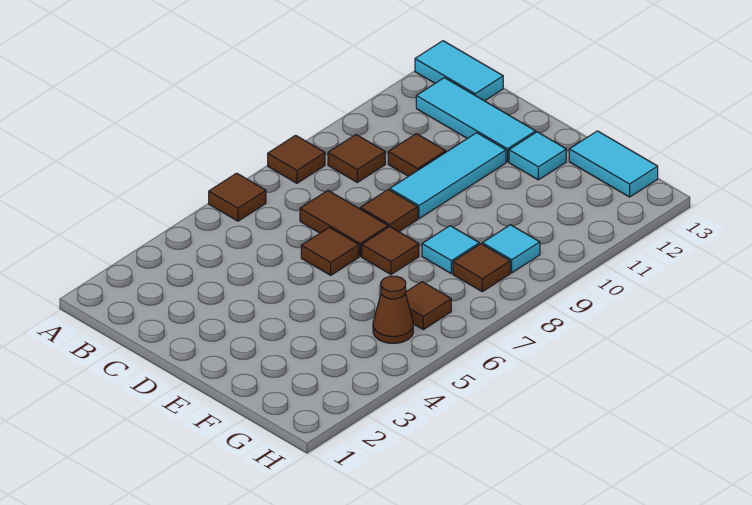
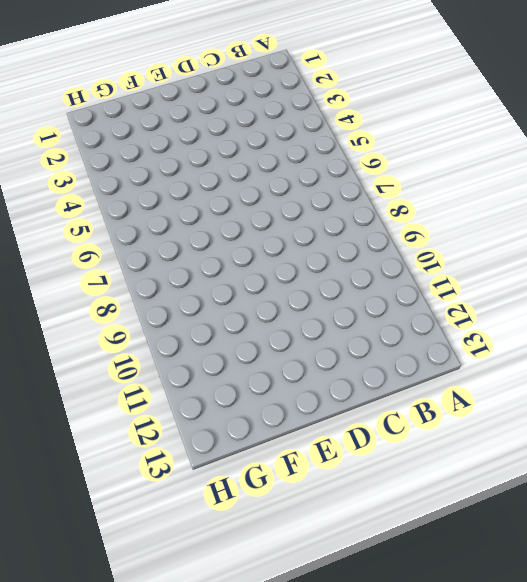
none -> brown 1x1 tile [209,173,266,221]
none -> brown 1x1 tile [268,135,325,183]
none -> cyan 1x2 tile [415,41,503,101]

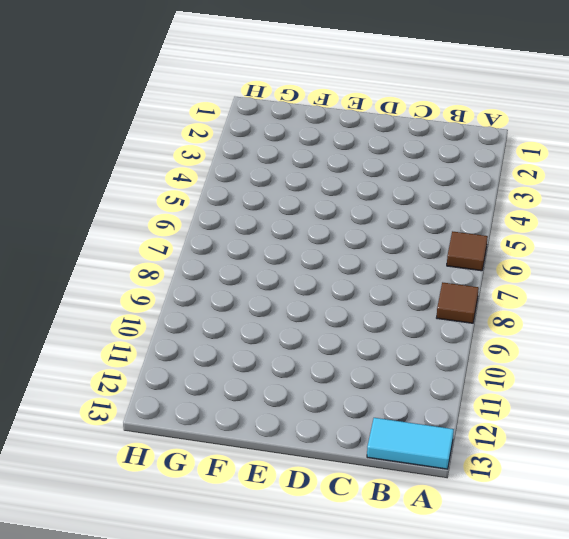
none -> brown 1x1 tile [328,135,385,182]
none -> cyan 1x3 tile [416,78,536,162]
none -> brown 1x2 tile [300,191,388,256]

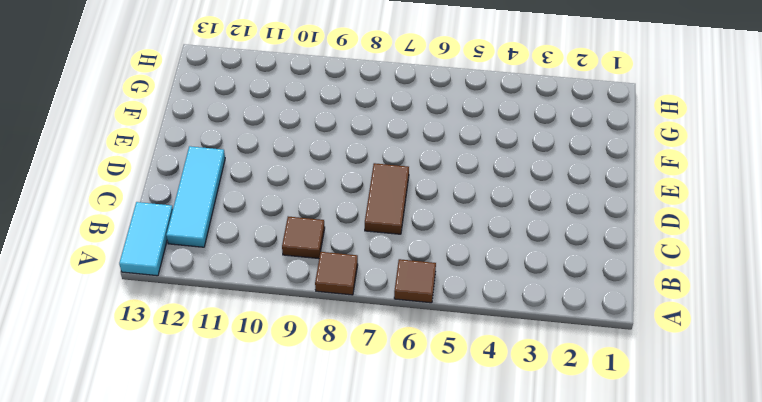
none -> brown 1x1 tile [388,134,446,176]
none -> brown 1x1 tile [301,227,359,275]
none -> brown 1x1 tile [360,190,418,232]

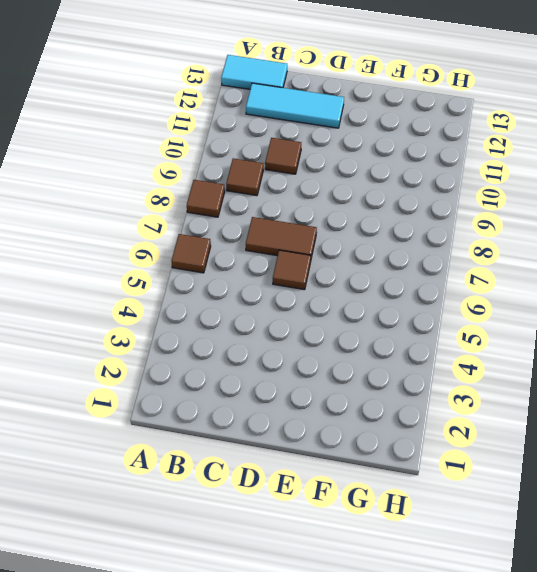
none -> brown 1x1 tile [360,190,418,232]
none -> cyan 1x3 tile [390,133,506,219]
none -> brown 1x1 tile [362,227,419,274]

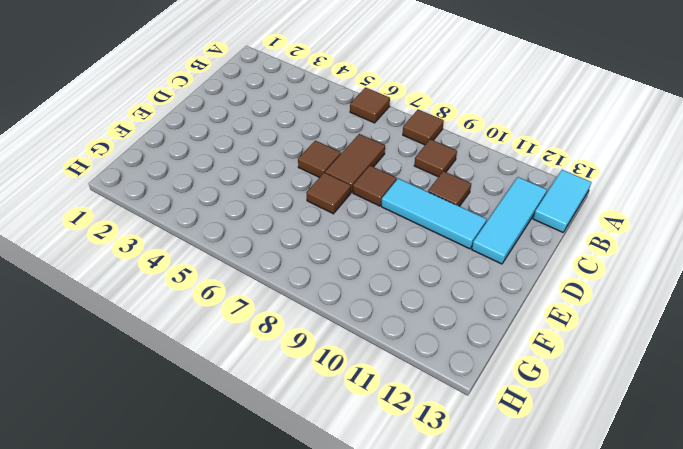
none -> cyan 1x1 tile [509,132,566,180]
none -> cyan 1x1 tile [422,226,479,274]
none -> cyan 1x2 tile [569,131,658,197]

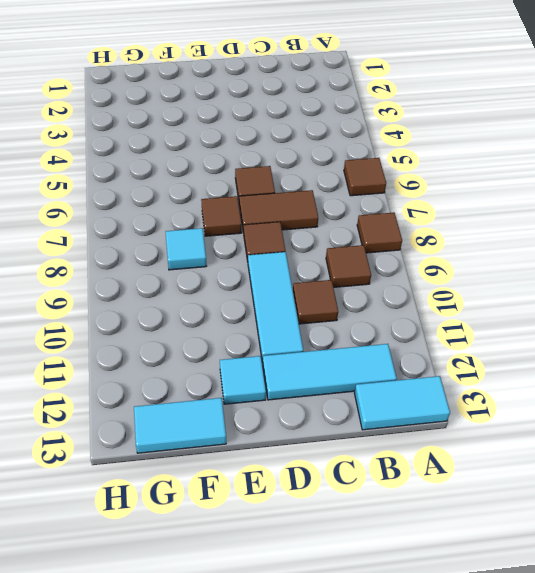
none -> brown 1x1 cone [373,276,413,343]
none -> brown 1x1 tile [406,282,451,330]
none -> brown 1x1 tile [453,244,510,292]

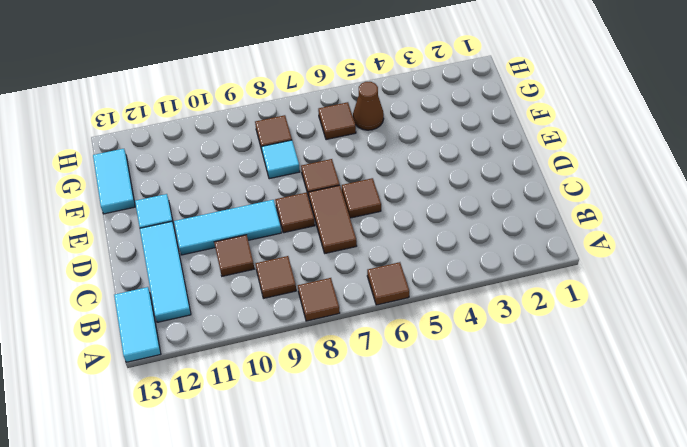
none -> cyan 1x1 tile [482,225,540,273]

